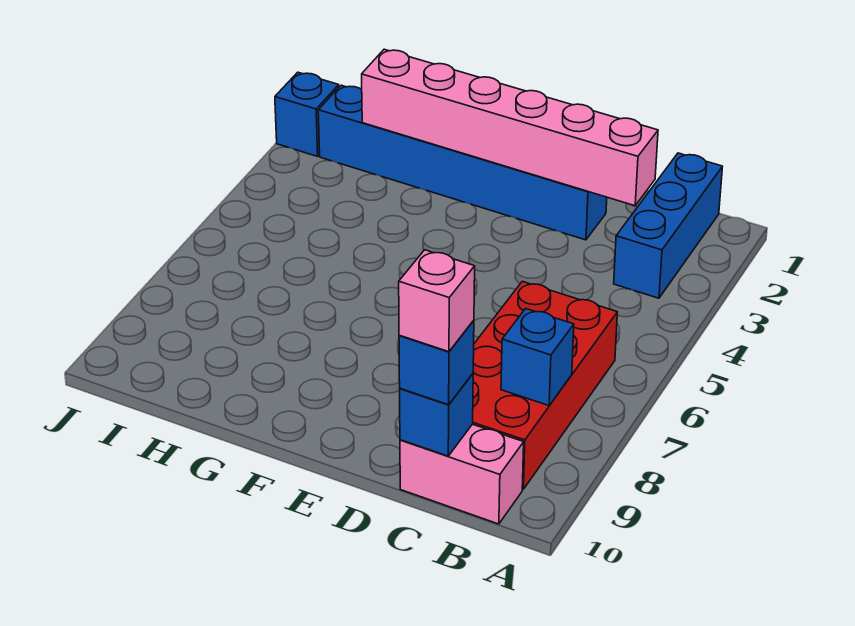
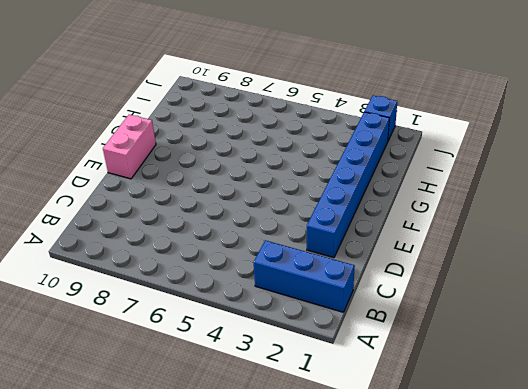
pink 1x2 brick [103,115,156,179] -> pink 1x2 brick moved to [400,424,524,524]
none -> red 2x4 brick [473,281,617,489]
none -> blue 1x1 brick [501,309,574,406]

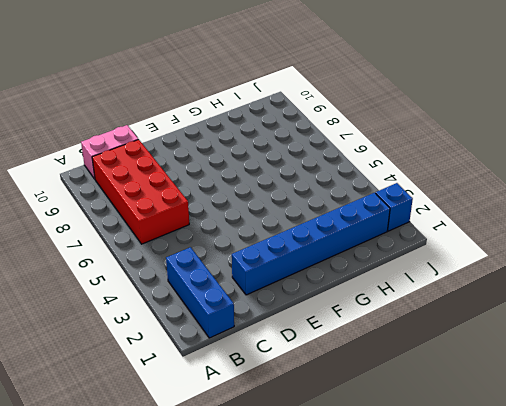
none -> blue 1x1 brick [501,309,574,406]
none -> pink 1x6 brick [362,49,658,206]

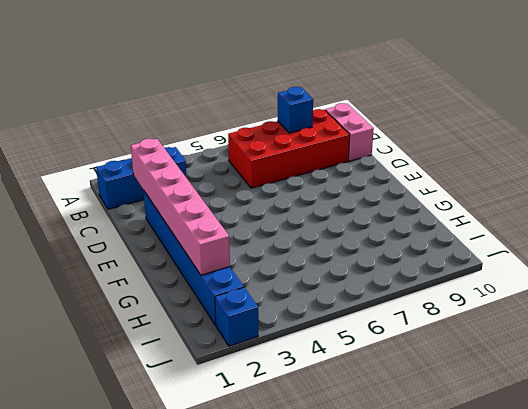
none -> blue 1x1 brick [400,374,473,456]
none -> blue 1x1 brick [399,320,474,405]

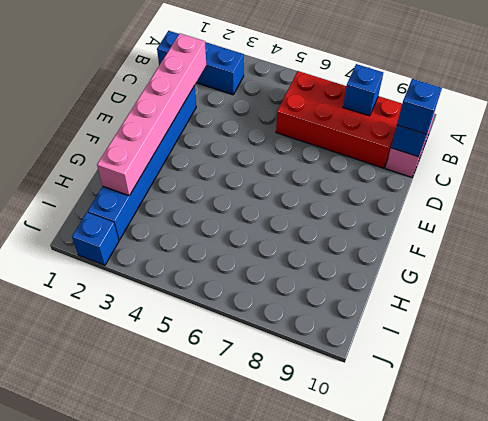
none -> pink 1x1 brick [399,250,475,352]

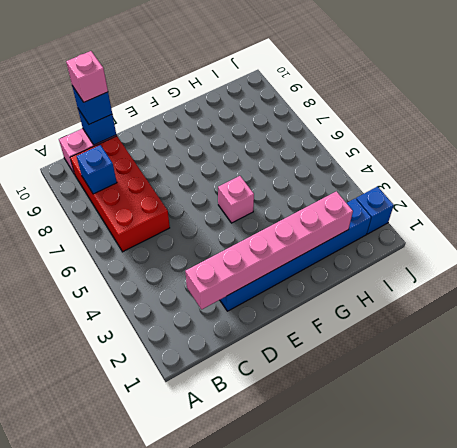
pink 1x1 brick [218,176,254,223] -> none
none -> blue 1x3 brick [614,153,722,298]

